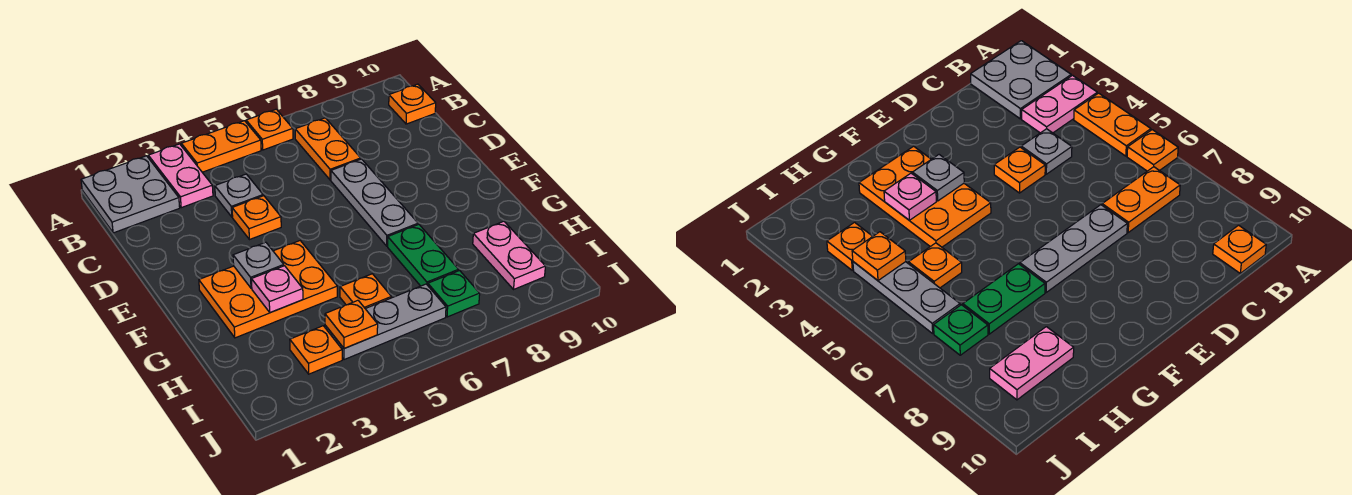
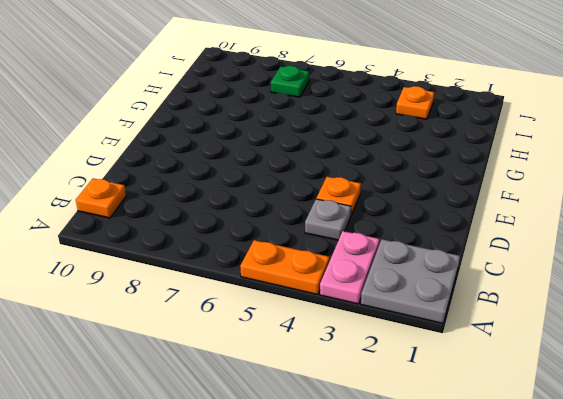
none -> orange 1x1 plate [246,109,293,150]
none -> orange 1x2 plate [295,118,361,180]
none -> grey 1x3 plate [331,159,418,246]

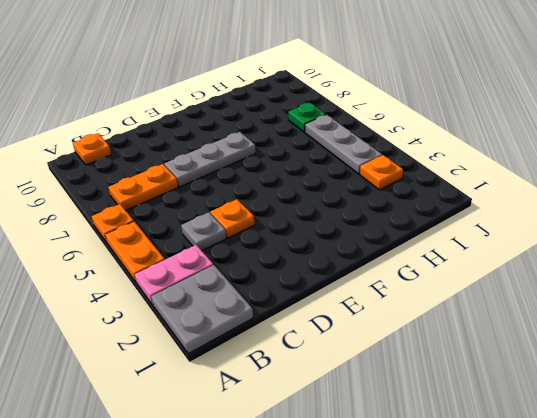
none -> orange 2x3 plate [199,241,337,338]
none -> green 1x2 plate [388,225,459,286]
none -> orange 1x1 plate [340,274,391,309]

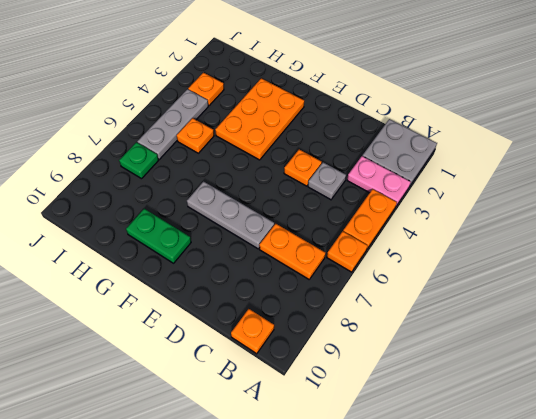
green 1x2 plate [126,209,191,263] -> green 1x2 plate moved to [388,225,459,286]
none -> pink 1x2 plate [473,221,546,289]
none -> grey 1x1 plate [233,242,284,288]
none -> pink 1x1 plate [251,266,303,313]

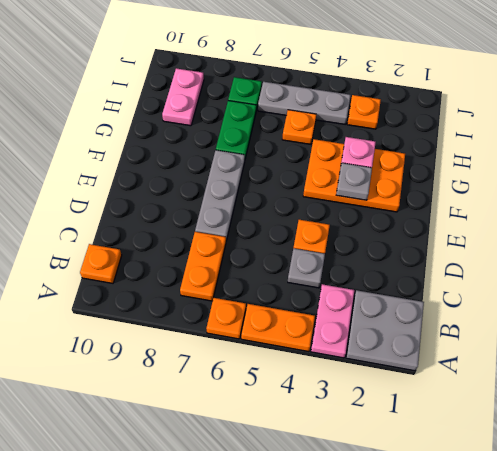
none -> orange 1x1 plate [325,300,378,349]

